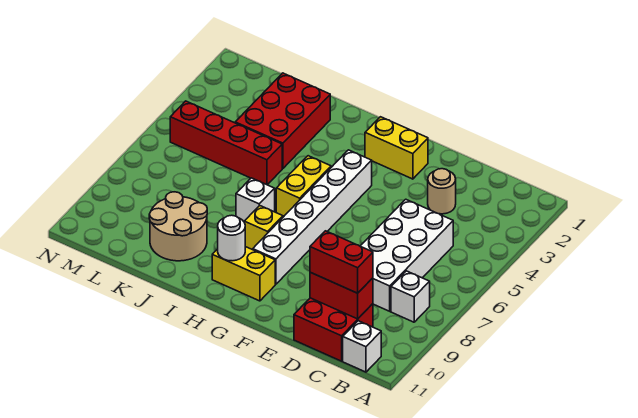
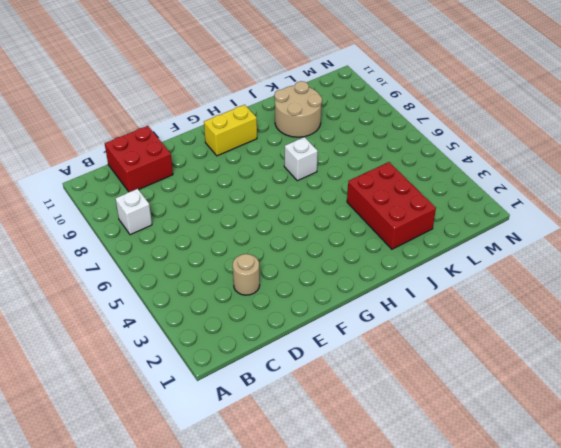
none -> white 1x1 brick [343,321,381,372]
none -> white 2x4 brick [360,199,453,311]
none -> yellow 1x2 brick [365,117,428,179]

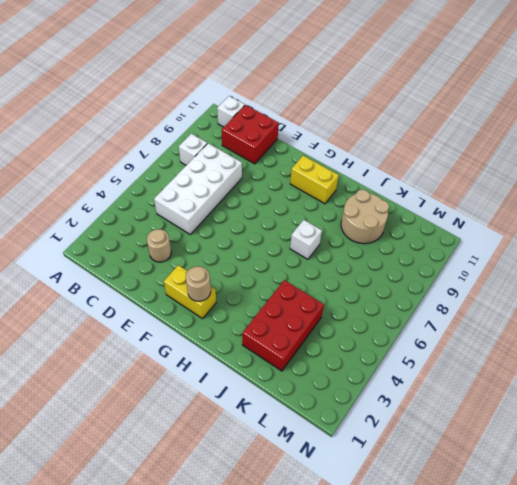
tan 1x1 round brick [186,266,211,301] -> none
none -> white 1x6 brick [253,150,372,284]
none -> yellow 1x2 brick [276,156,331,217]
none -> yellow 1x1 brick [244,205,283,250]

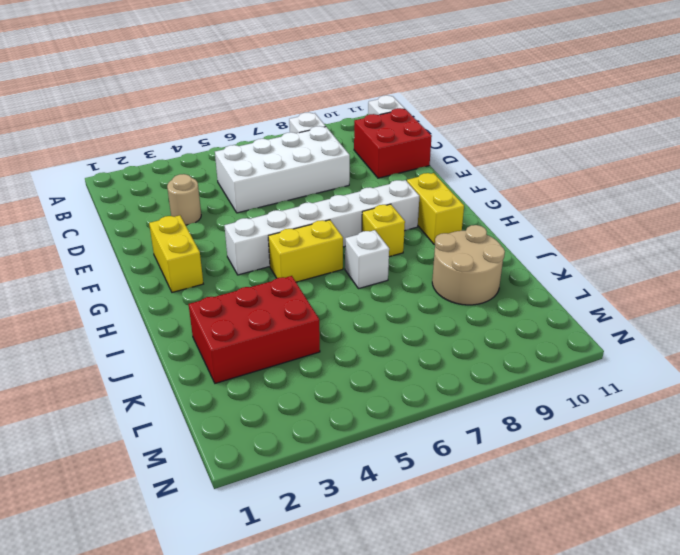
none -> red 1x4 brick [170,101,282,185]
none -> red 1x2 brick [310,272,373,319]
none -> white 1x1 round brick [218,215,245,261]

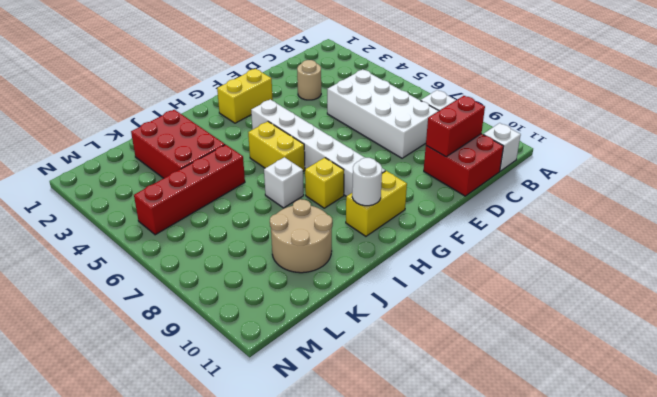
none -> red 1x2 brick [310,231,373,293]

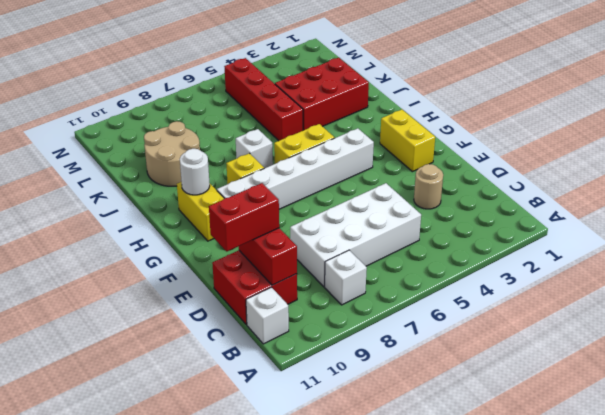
red 1x2 brick [209,183,279,251] -> red 1x2 brick turned to [310,231,373,293]

